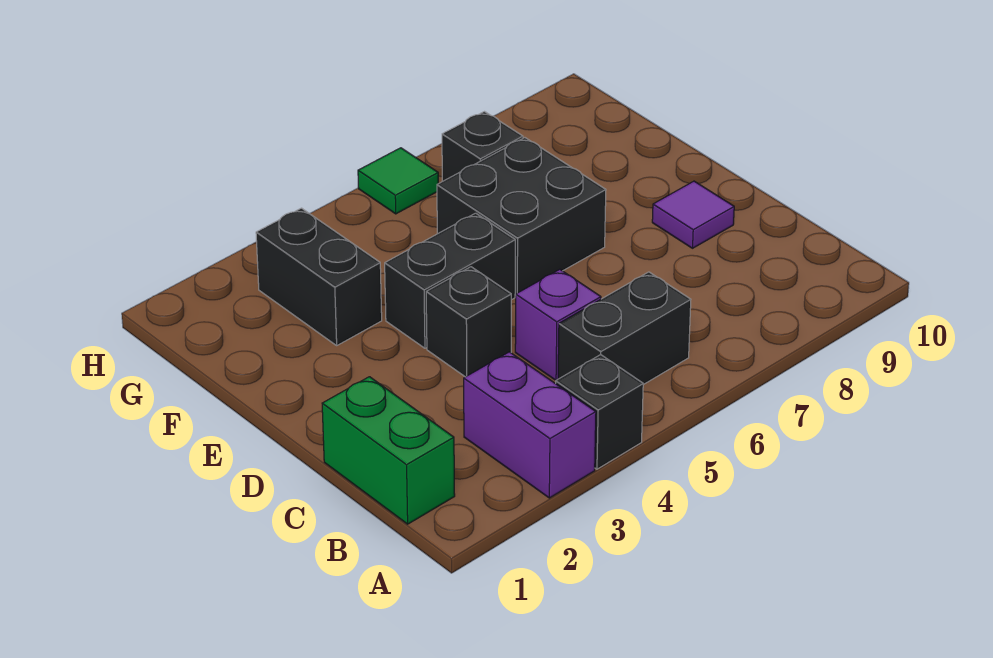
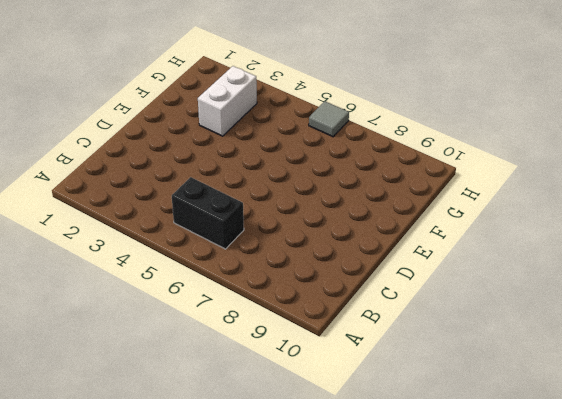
white 1x2 brick [198,66,257,136] -> black 1x2 brick [256,208,382,345]
grey 1x1 tile [309,101,349,137] -> green 1x1 tile [358,148,438,214]
none -> purple 1x2 brick [464,352,596,498]
none -> black 1x1 brick [556,355,643,469]
none -> green 1x2 brick [322,377,455,524]

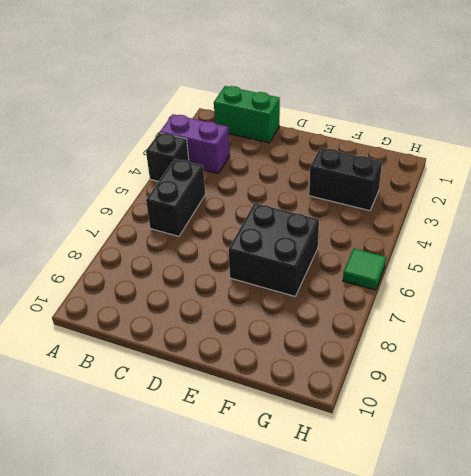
none -> purple 1x1 brick [515,269,601,380]
none -> black 1x1 brick [426,267,511,377]
none -> purple 1x1 tile [652,181,734,248]

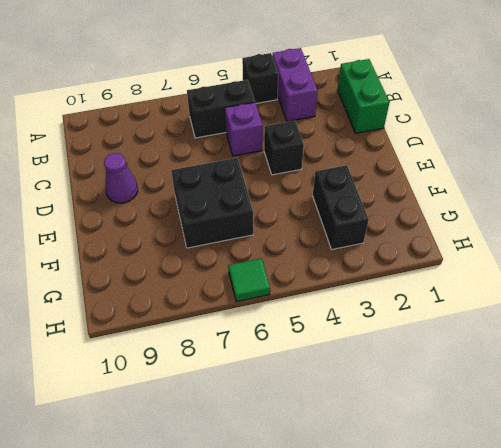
purple 1x1 cone [104,153,138,203] -> purple 1x1 tile [652,181,734,248]
none -> black 1x2 brick [385,213,515,348]
none -> black 1x1 brick [442,112,523,181]

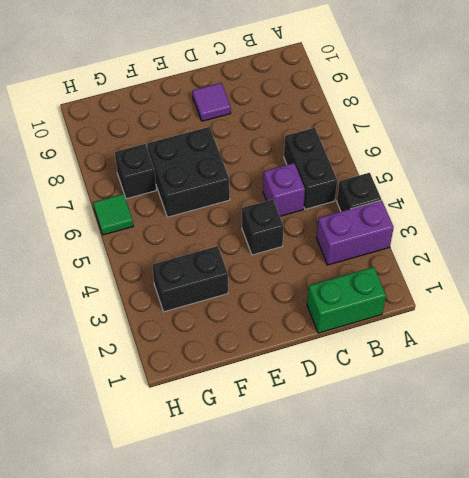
none -> black 1x2 brick [385,213,515,348]

